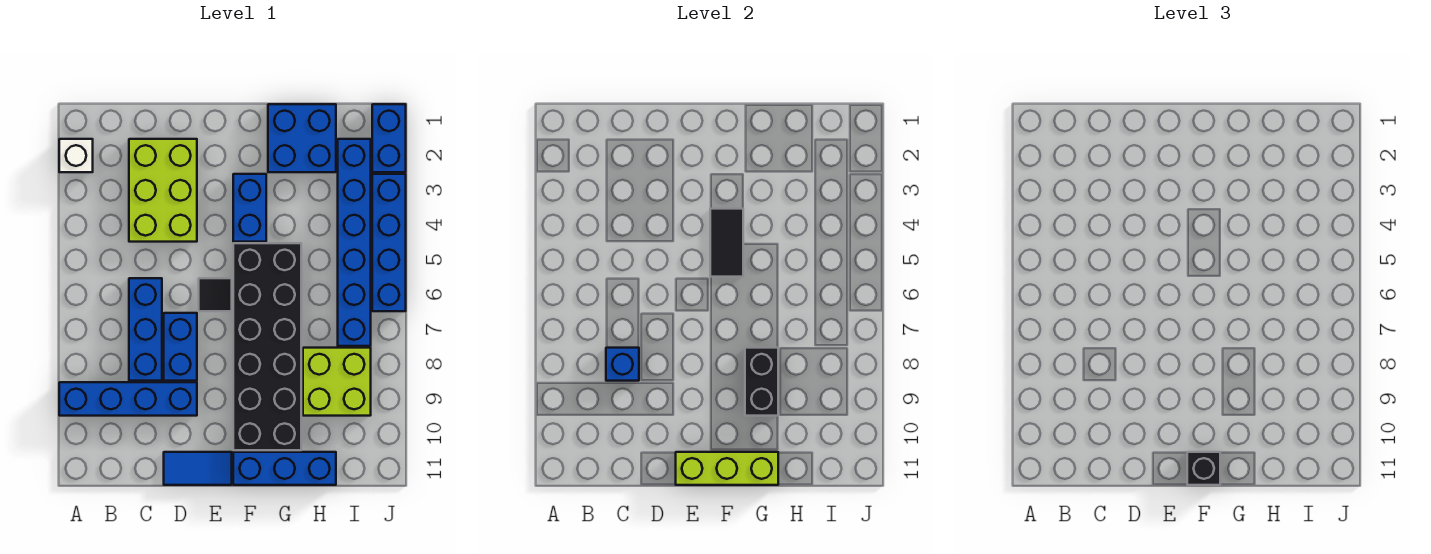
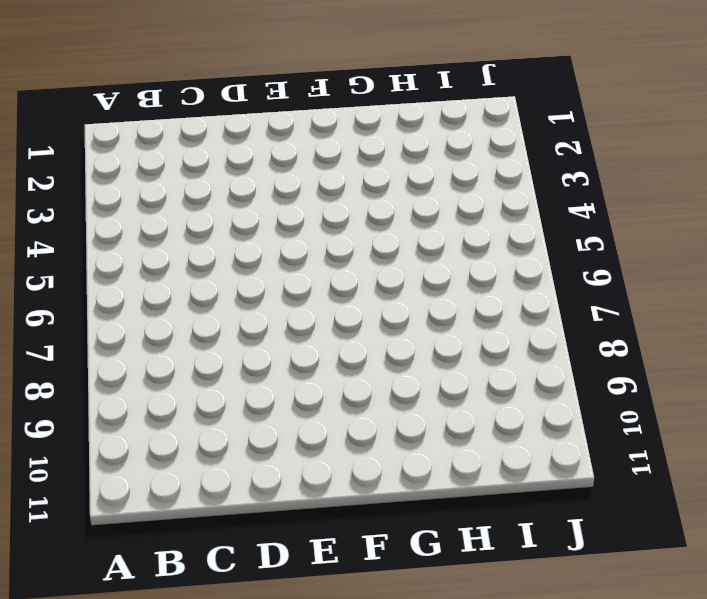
none -> white 1x1 brick [59,139,93,172]
none -> blue 1x4 brick [59,382,197,416]
none -> lime 2x3 brick [129,139,197,242]

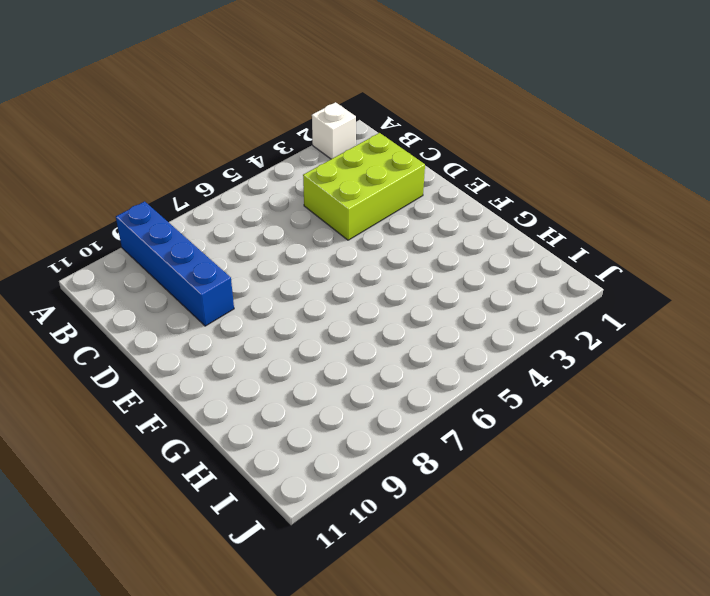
none -> blue 1x3 brick [129,278,162,381]
none -> blue 1x2 brick [164,313,197,381]
none -> blue 1x2 tile [164,452,232,485]

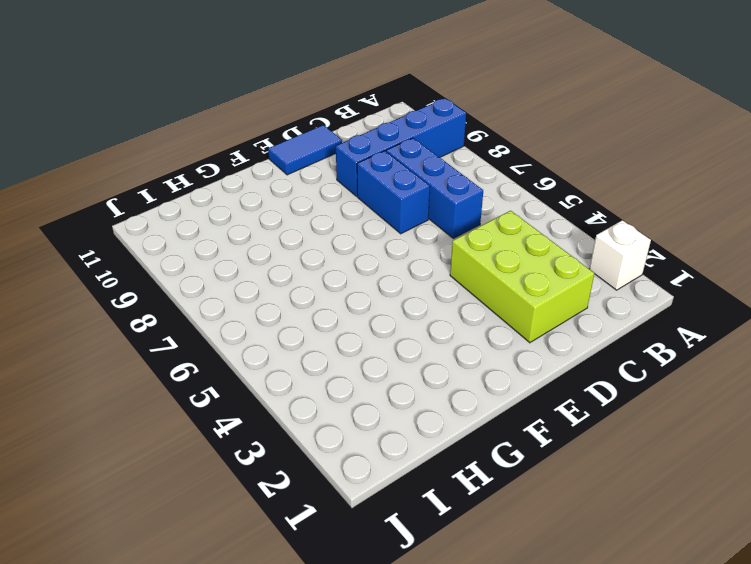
none -> black 1x1 tile [199,278,232,311]
none -> blue 1x2 brick [233,174,266,242]
none -> black 2x6 brick [233,243,301,450]

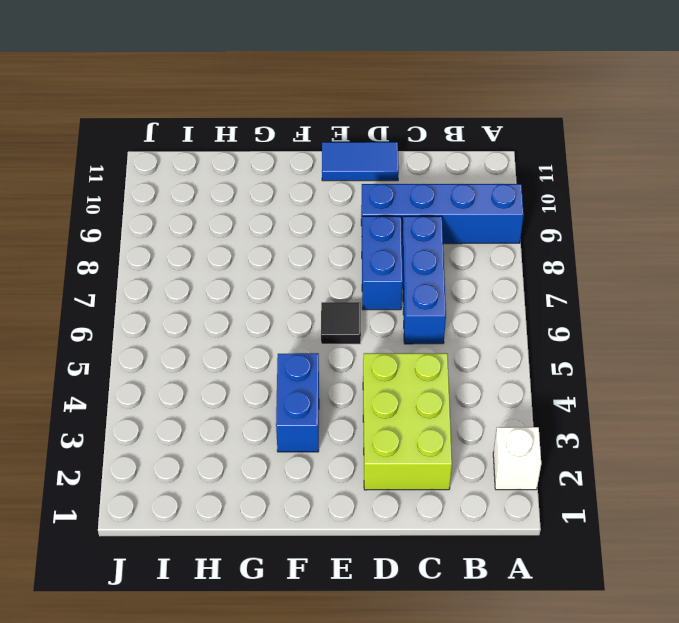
none -> black 2x6 brick [233,243,301,450]
none -> blue 1x3 brick [233,452,336,485]
none -> blue 2x2 brick [268,104,336,172]

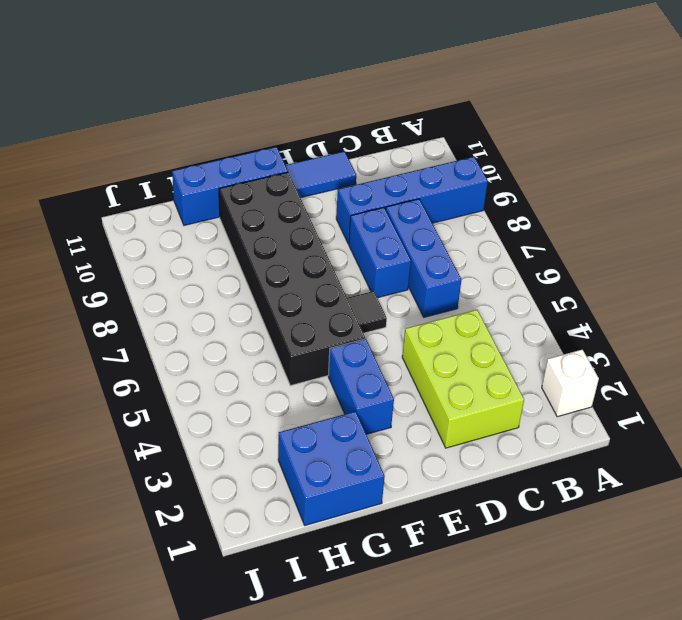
none -> lime 2x2 brick [303,348,371,416]
none -> blue 1x6 brick [338,139,371,346]
none -> blue 1x2 brick [372,104,406,172]

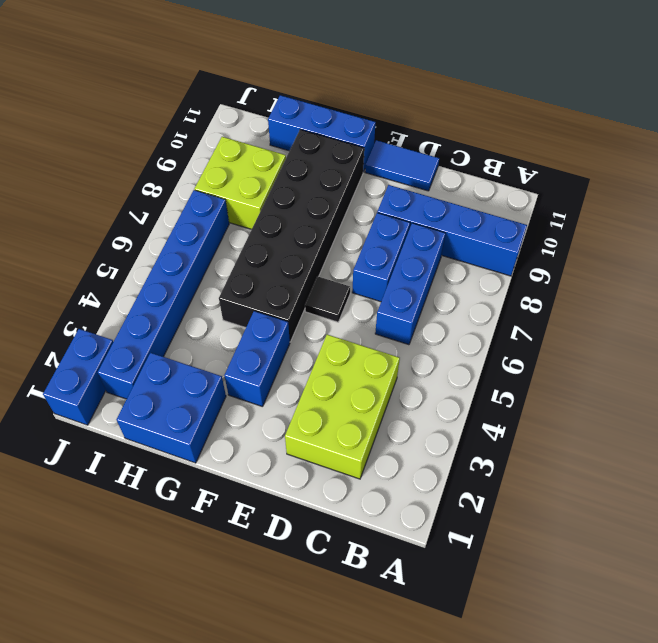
none -> white 1x1 brick [59,139,93,172]
none -> blue 1x4 brick [372,174,406,311]
none -> blue 1x1 brick [606,348,639,381]

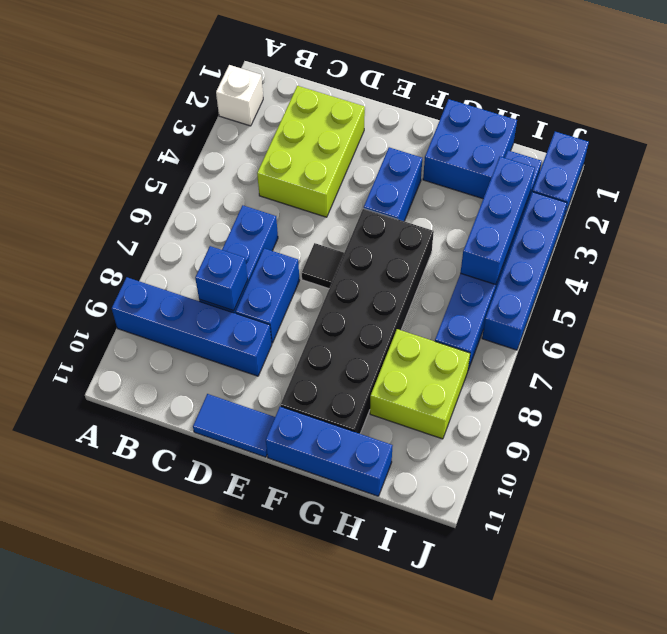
blue 1x3 brick [460,157,535,285] -> none
none -> lime 1x3 brick [676,452,778,485]
none -> black 1x2 tile [710,209,743,277]
none -> black 1x2 brick [745,348,778,416]

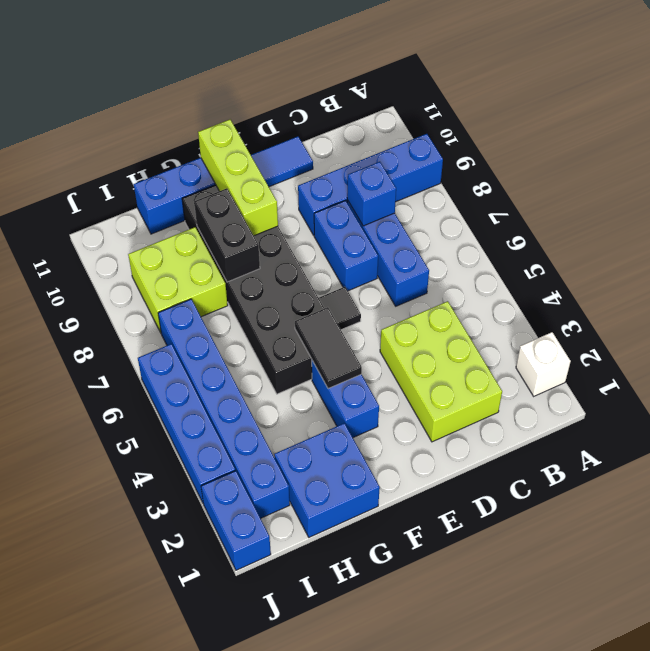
lime 1x3 brick [198,120,278,236] -> lime 1x3 brick turned to [676,452,778,485]
none -> black 1x1 brick [1187,452,1220,485]

